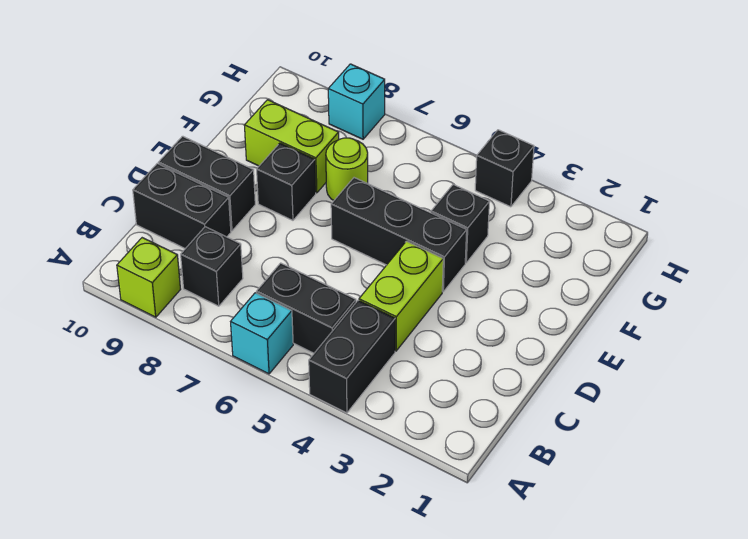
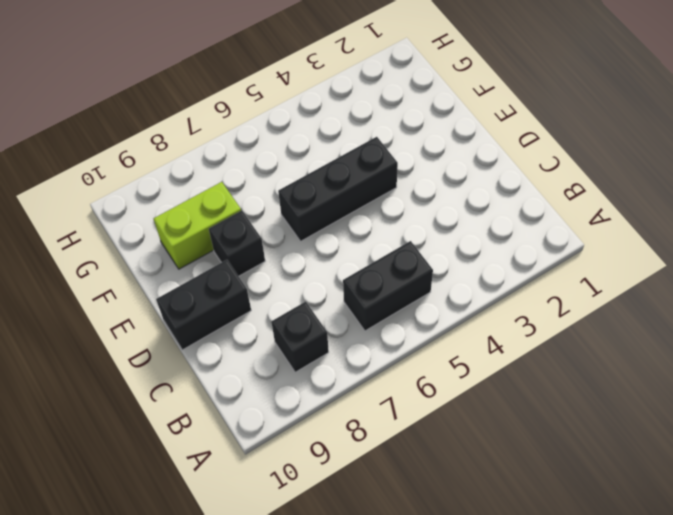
none -> black 1x2 brick [309,300,395,413]
none -> cyan 1x1 brick [231,293,293,374]
none -> lime 1x1 brick [117,238,181,317]

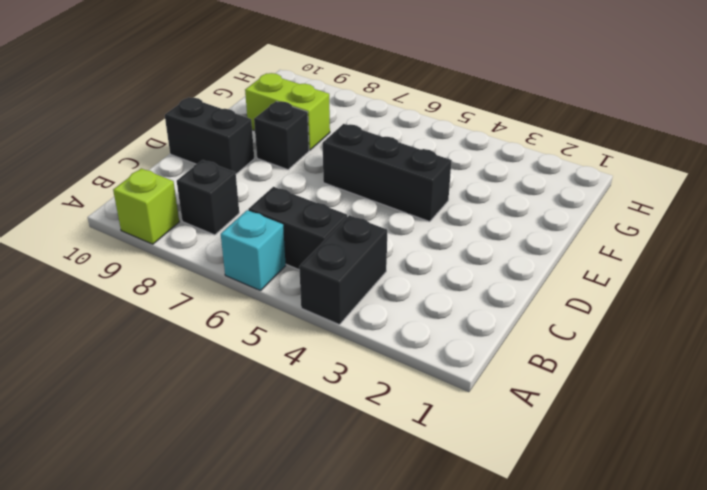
none -> lime 1x2 brick [359,241,443,351]
none -> black 1x2 brick [133,164,231,249]
none -> black 1x1 brick [431,185,490,263]

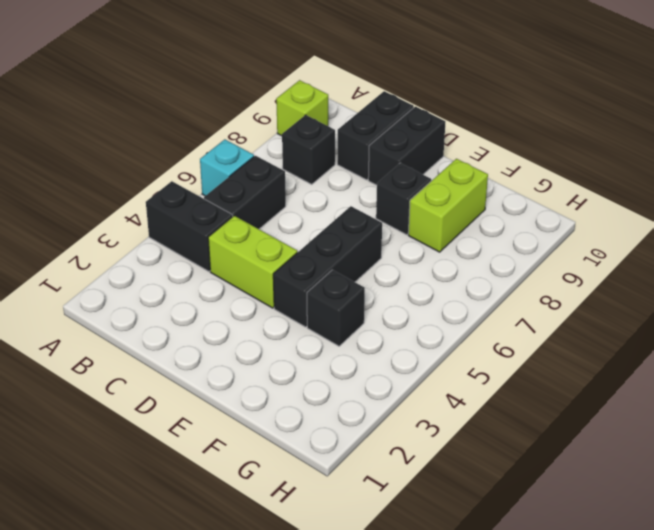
none -> lime 1x1 round brick [326,138,368,200]
none -> black 1x1 brick [475,130,534,207]
none -> cyan 1x1 brick [328,64,385,139]

